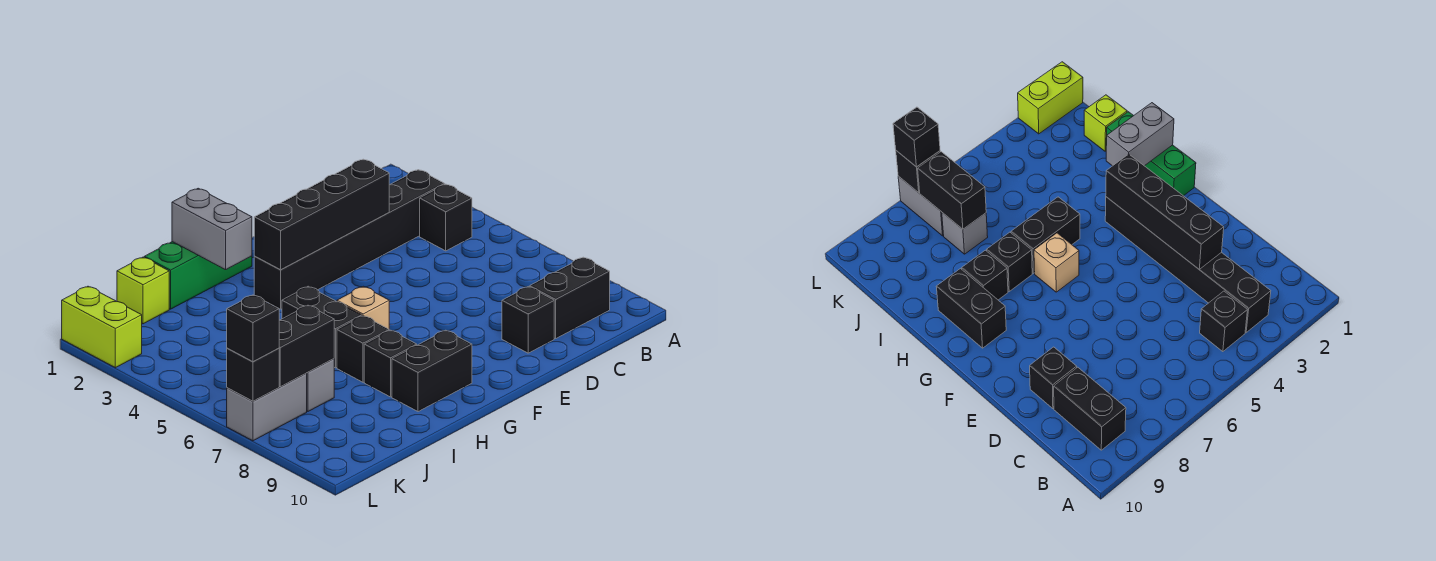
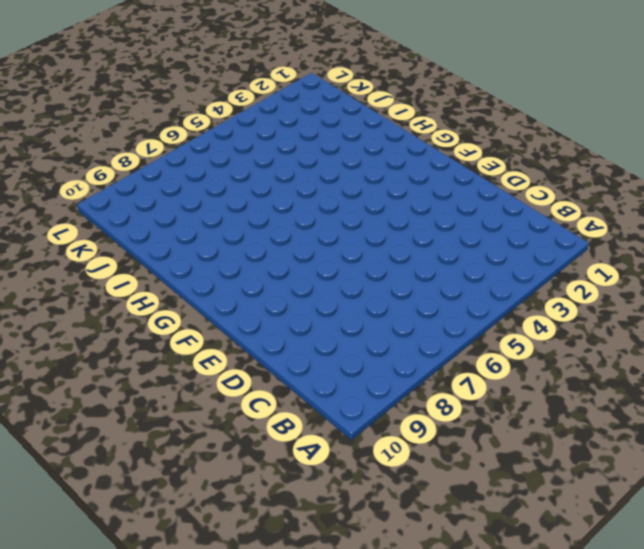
none -> black 1x6 brick [254,170,445,309]
none -> black 1x1 brick [420,184,472,251]
none -> black 1x2 brick [530,257,610,338]

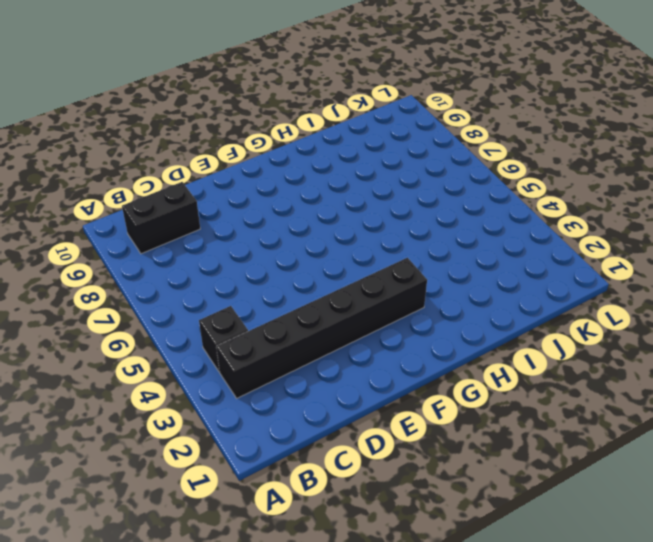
none -> black 1x1 brick [502,287,554,353]
none -> green 1x3 brick [144,242,252,309]
none -> tan 1x1 brick [337,286,389,329]

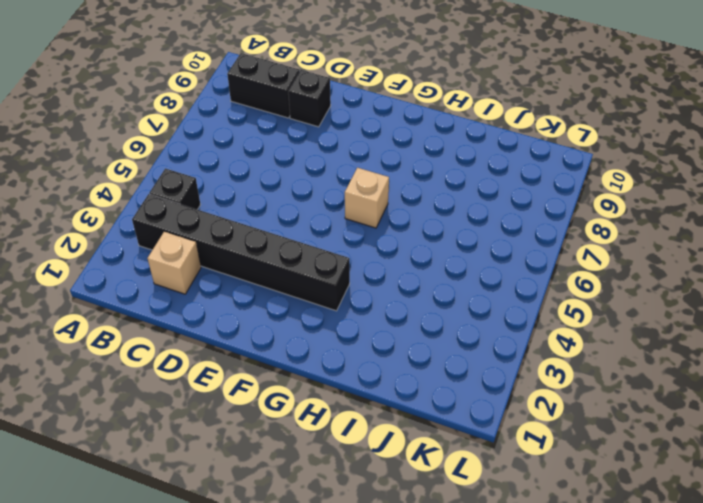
tan 1x1 brick [147,232,201,294] -> none
none -> green 1x3 brick [144,242,252,309]
none -> black 1x2 brick [392,330,472,412]
none -> black 1x2 brick [282,286,362,368]

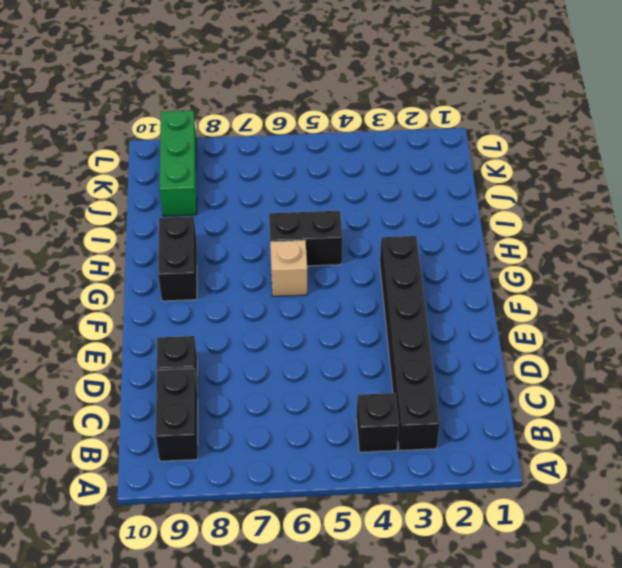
green 1x3 brick [159,111,197,216] -> green 1x3 brick moved to [144,242,252,309]
none -> black 1x1 brick [337,316,389,382]
none -> black 1x1 brick [364,330,417,397]
none -> lime 1x1 brick [117,257,169,324]

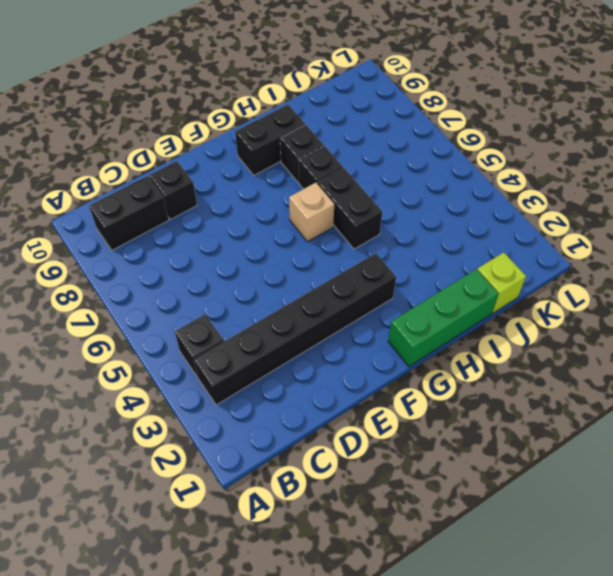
none -> grey 1x1 brick [307,359,334,411]
none -> grey 1x2 brick [227,373,307,441]
none -> lime 1x2 brick [62,286,142,368]

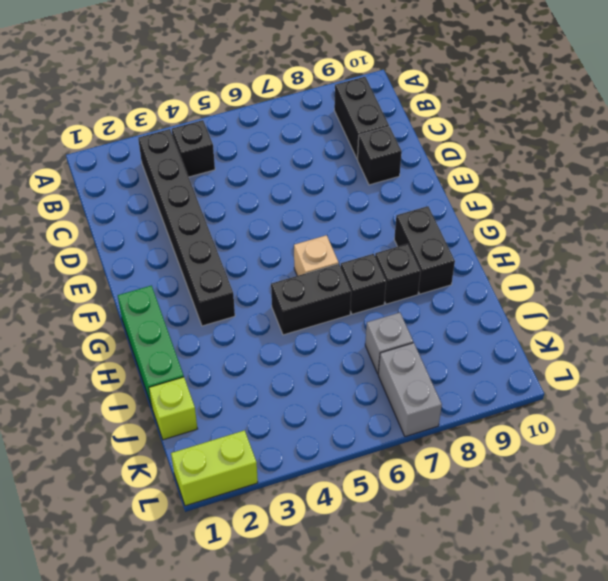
none -> black 1x4 brick [254,159,389,270]
none -> grey 1x2 brick [172,188,252,270]
none -> black 1x2 brick [279,305,334,387]

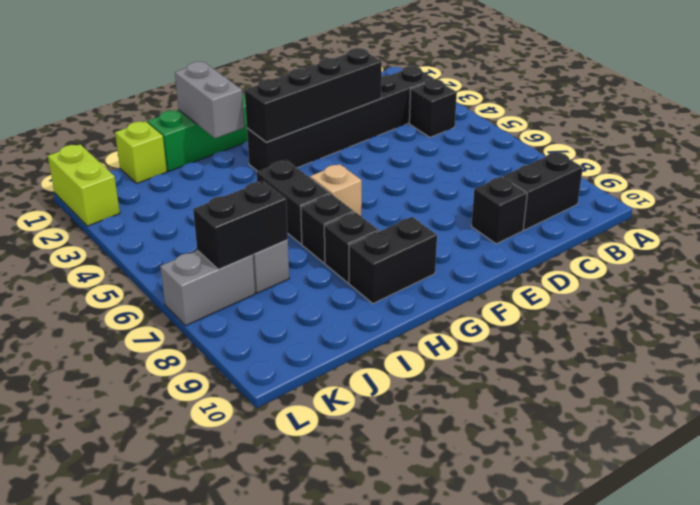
none -> black 1x1 brick [227,348,279,401]
none -> black 1x1 brick [227,295,279,362]

